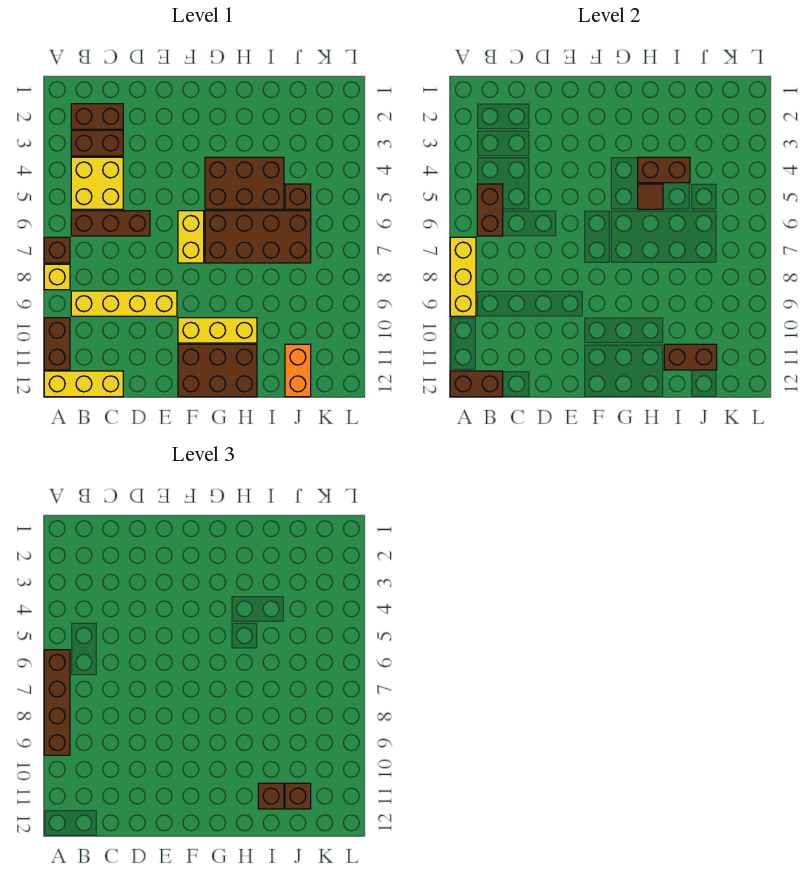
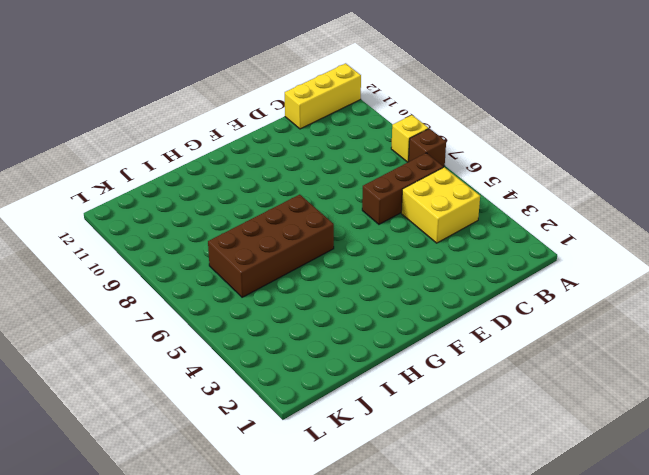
none -> brown 1x2 brick [44,318,70,370]
none -> brown 1x2 brick [71,104,123,129]
none -> brown 1x2 brick [71,130,123,156]

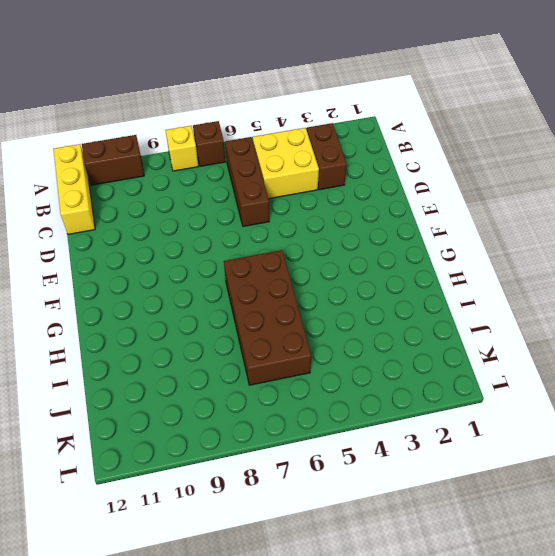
none -> brown 1x2 brick [71,104,123,129]
none -> yellow 1x4 brick [71,291,177,316]
none -> yellow 1x2 brick [178,211,204,263]

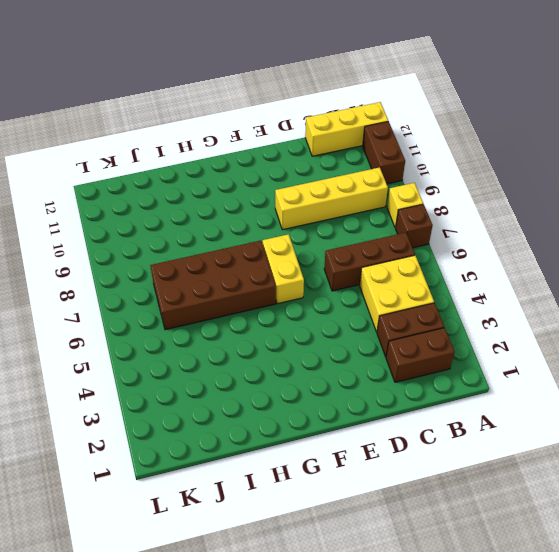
none -> yellow 1x3 brick [178,318,257,343]
none -> brown 2x3 brick [178,344,257,397]
none -> brown 2x3 brick [205,157,284,209]

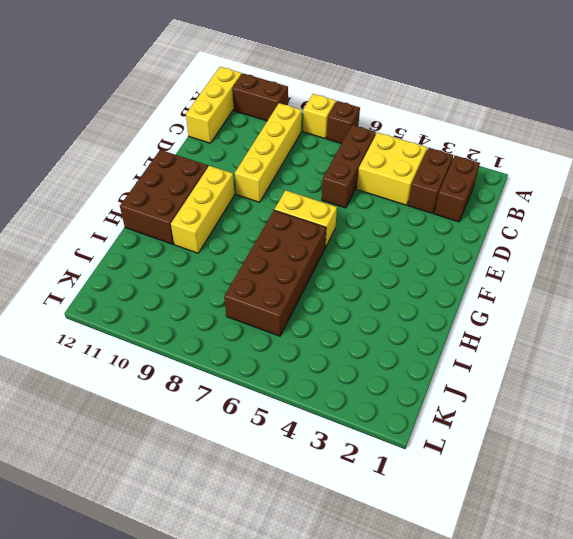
none -> brown 2x3 brick [205,157,284,209]
none -> brown 1x1 brick [285,184,311,209]
none -> orange 1x2 brick [285,344,311,397]

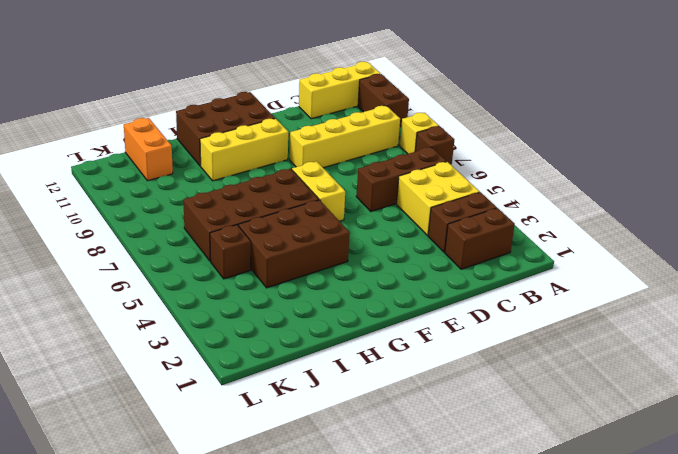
none -> yellow 1x3 brick [450,237,476,316]
none -> brown 1x2 brick [450,371,503,397]
none -> brown 1x2 brick [477,184,503,236]

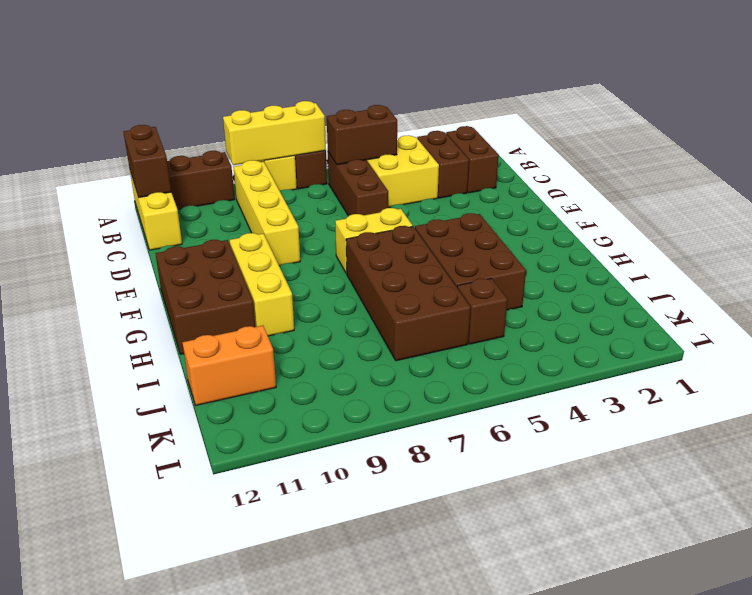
none -> brown 1x2 brick [638,157,690,183]
none -> brown 1x1 tile [638,184,663,209]
none -> brown 1x2 brick [664,344,717,370]

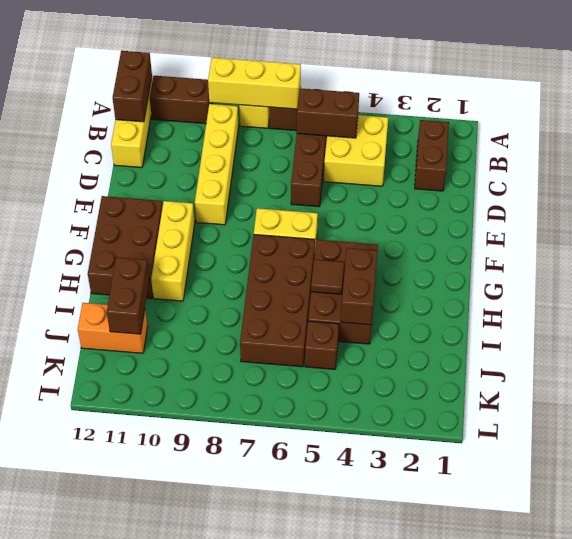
none -> brown 1x2 brick [71,130,123,156]
none -> brown 1x4 brick [44,650,70,755]
none -> brown 1x1 brick [258,783,284,809]

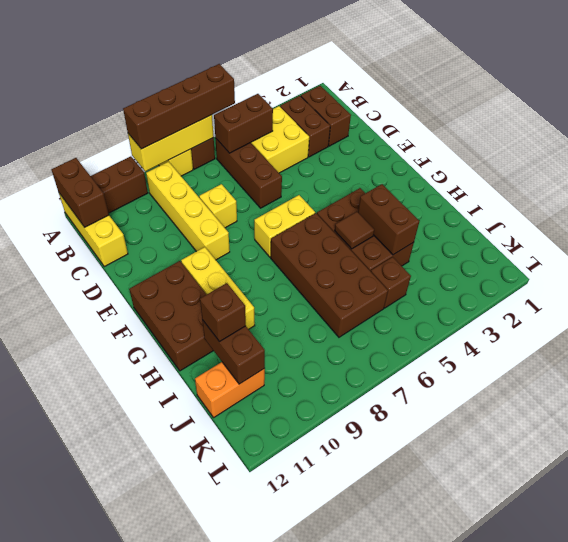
yellow 1x1 brick [199,184,237,228] -> none
none -> brown 1x1 brick [285,783,311,809]

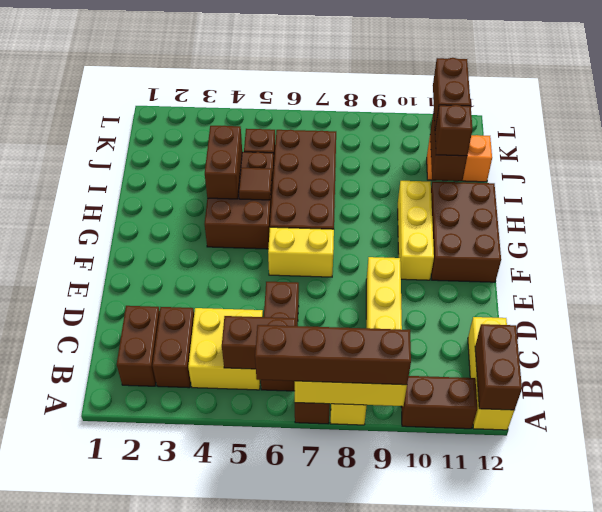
brown 1x2 brick [433,58,471,128] -> brown 1x1 brick [285,783,311,809]

